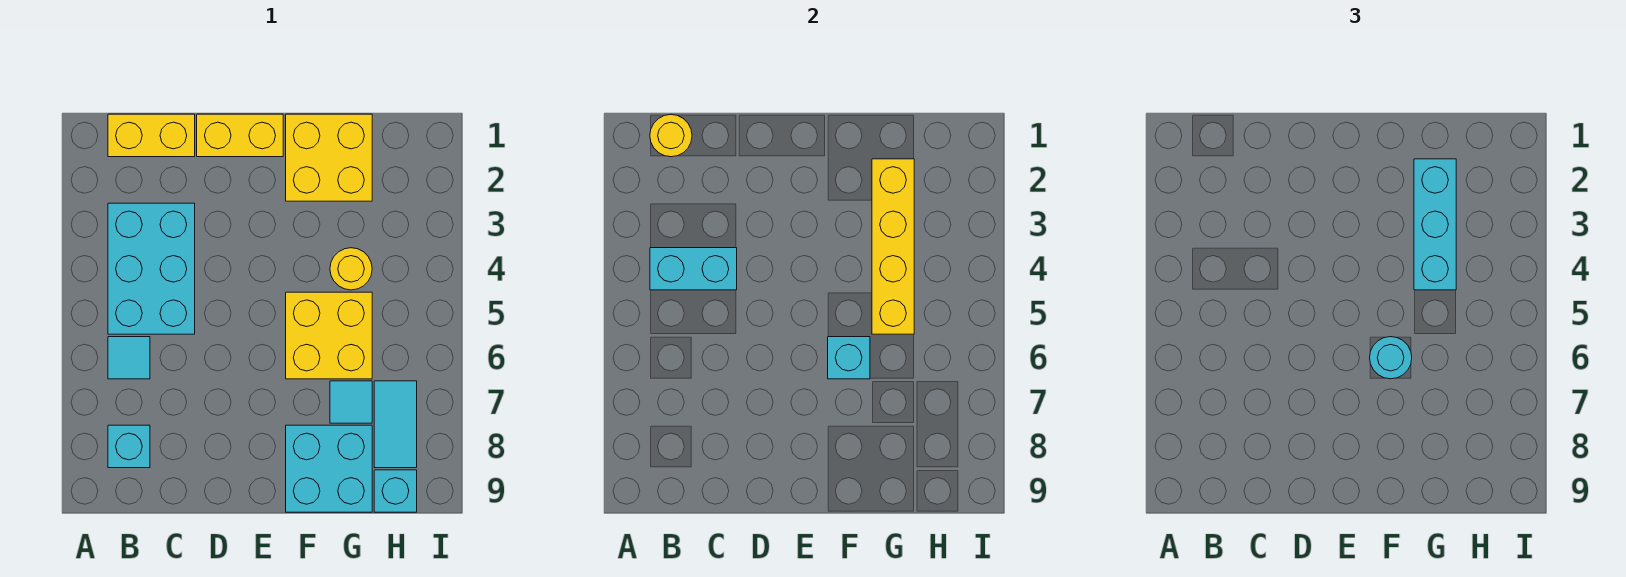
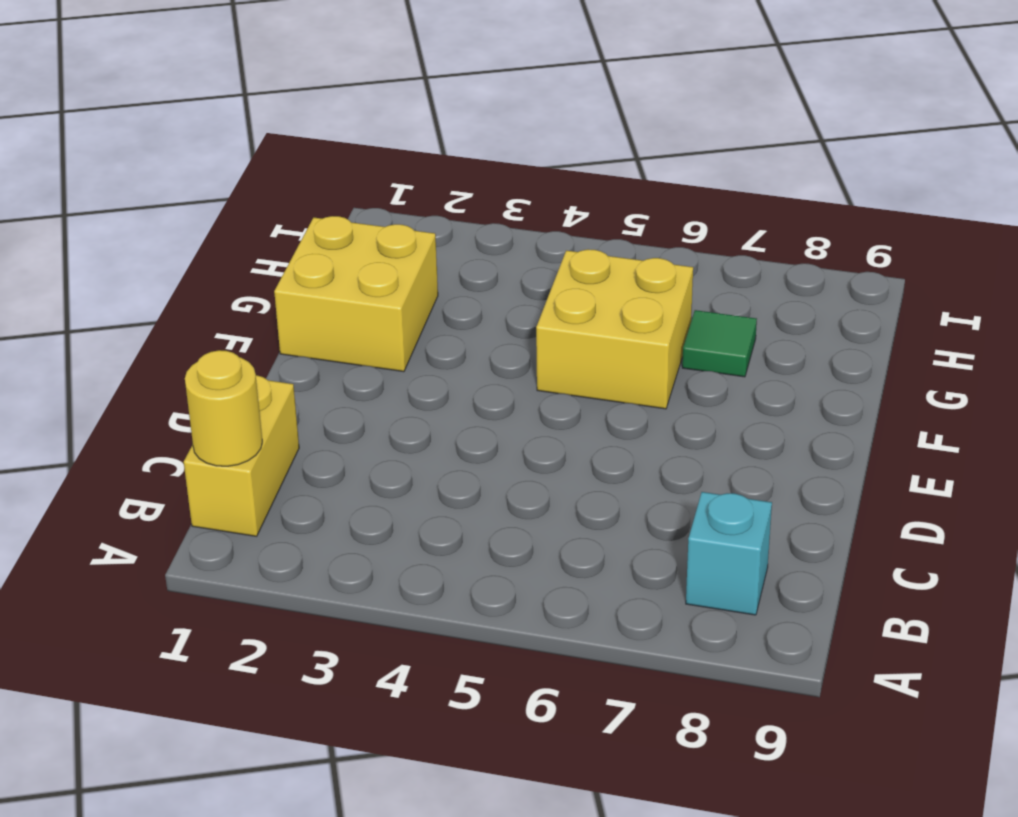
green 1x1 tile [682,310,757,377] -> cyan 1x1 tile [330,381,372,423]
none -> cyan 2x3 brick [108,203,195,334]
none -> cyan 1x1 tile [108,337,150,379]
none -> yellow 1x2 brick [197,114,283,157]

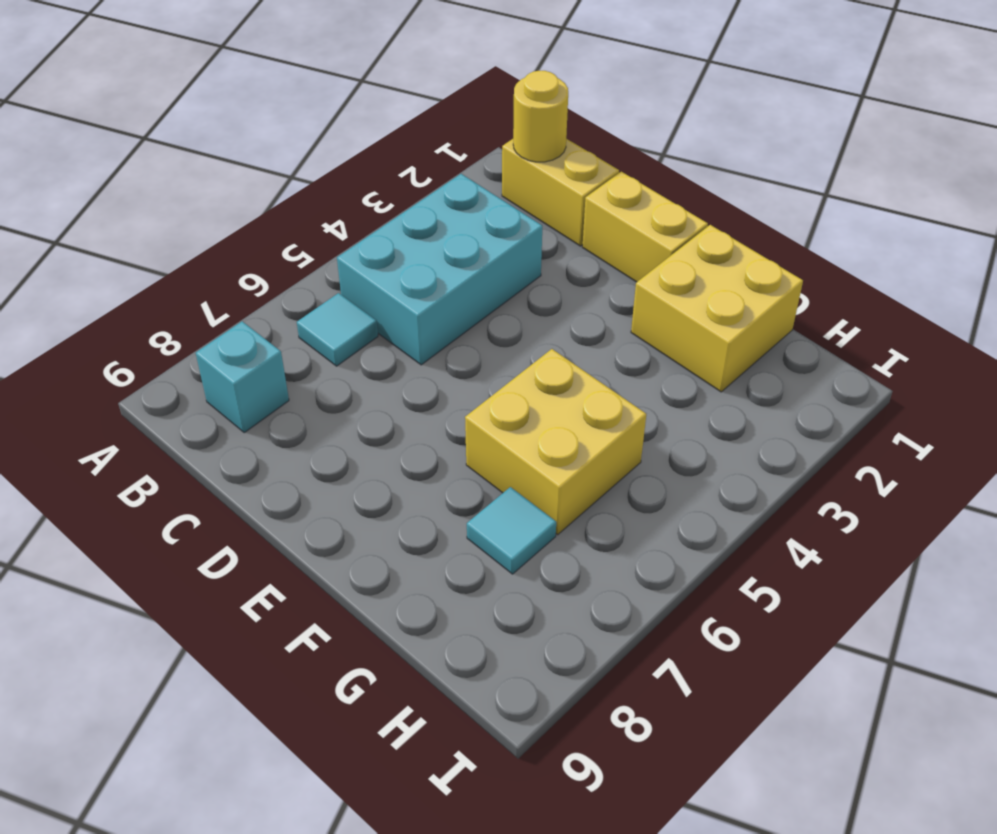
none -> cyan 2x2 brick [286,425,372,512]
none -> yellow 1x1 round brick [330,248,372,290]
none -> cyan 1x2 tile [374,381,417,468]

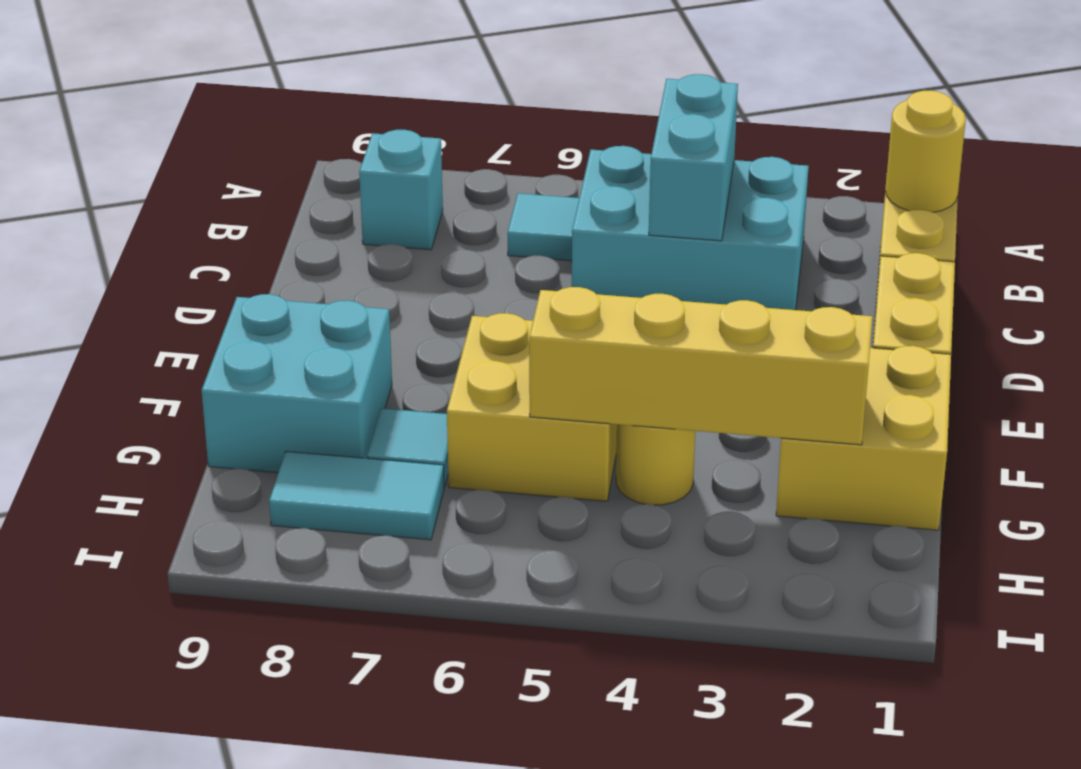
none -> cyan 1x1 brick [374,470,417,512]
none -> cyan 1x1 brick [828,337,870,379]
none -> cyan 1x1 round brick [1370,337,1412,379]

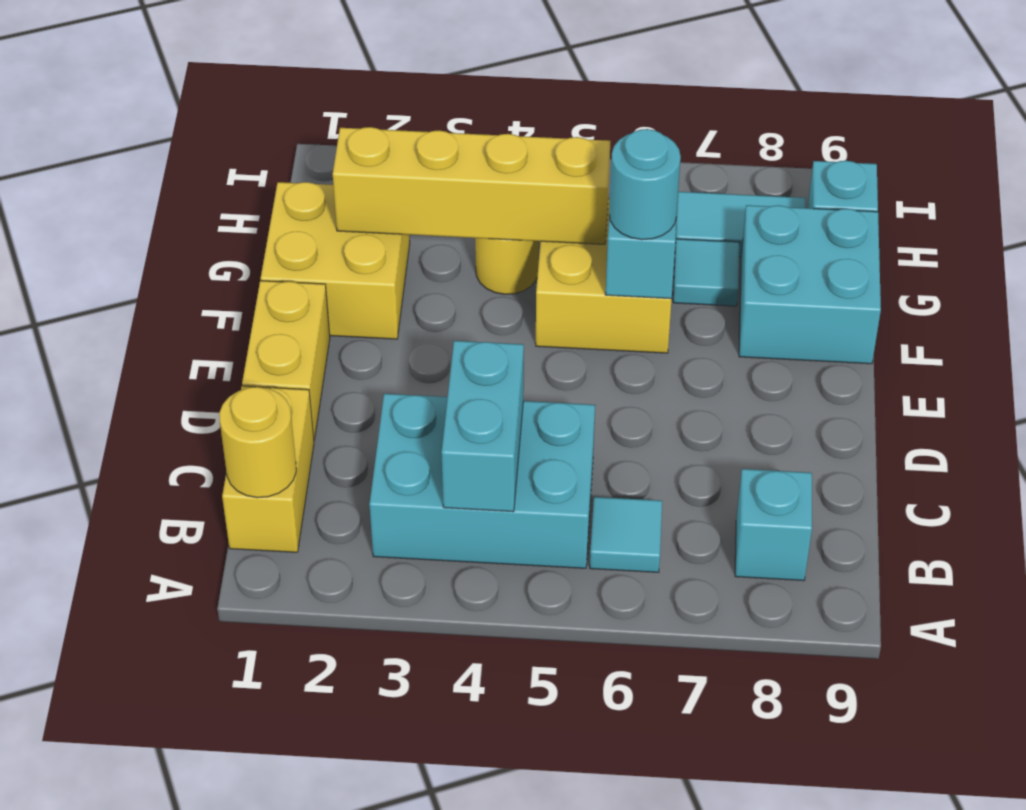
none -> cyan 1x3 brick [1414,159,1456,290]

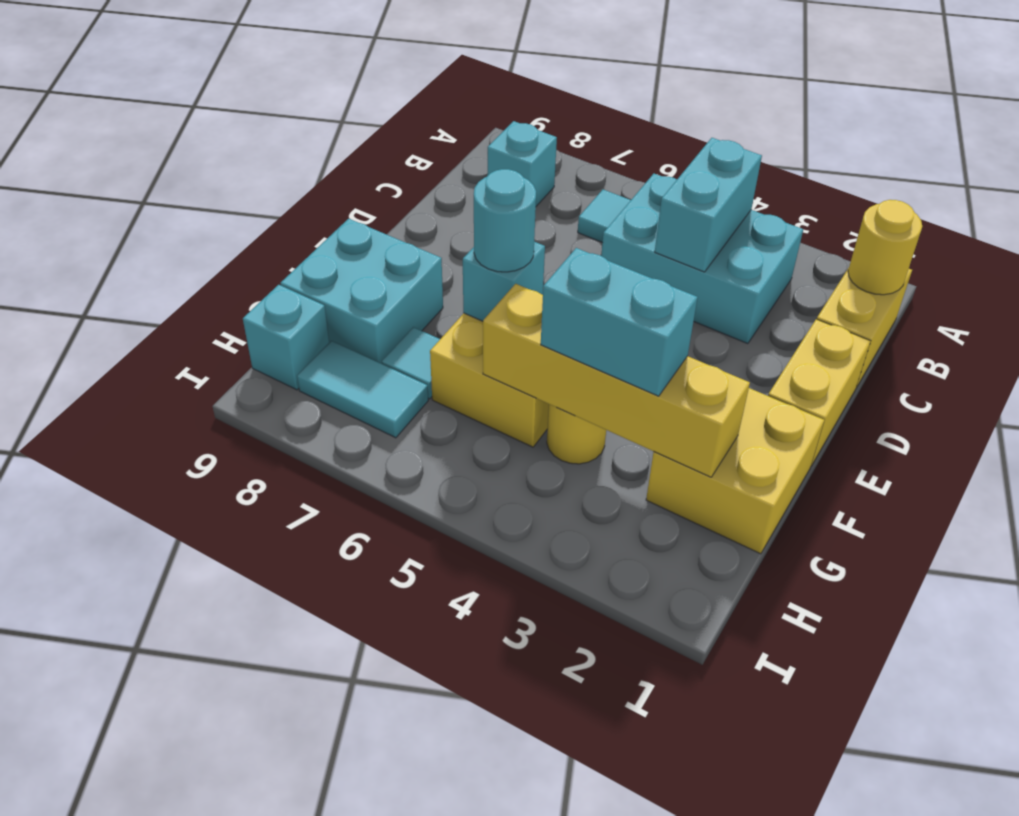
cyan 1x2 brick [541,248,698,396] -> cyan 1x3 brick [1414,159,1456,290]

